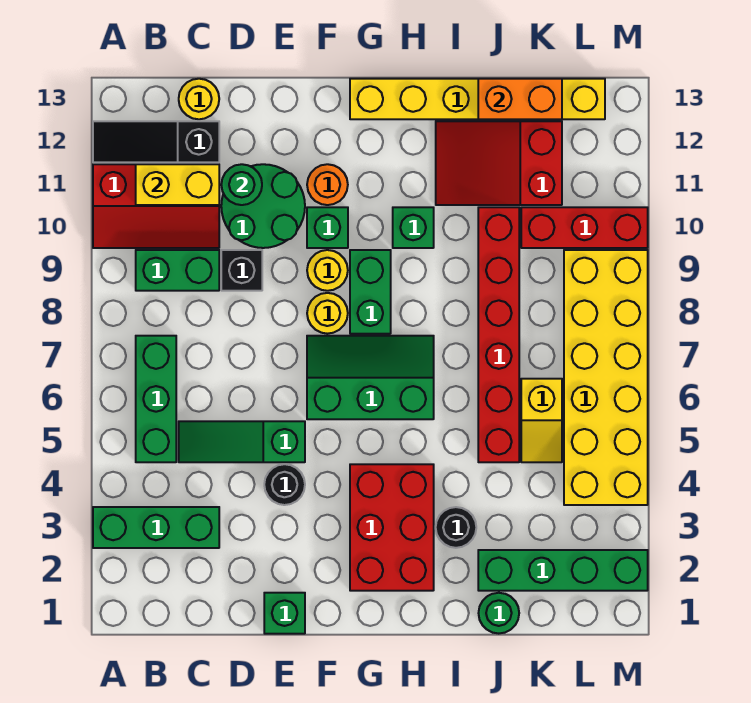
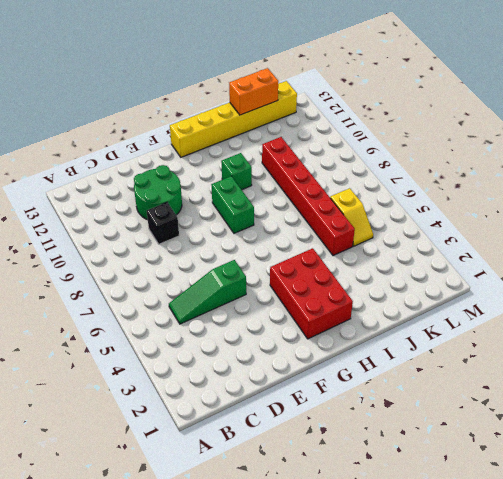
none -> green 1x3 brick [93,507,219,548]
none -> red 2x3 slope [93,164,219,248]
none -> black 1x3 slope [93,121,219,162]
none -> green 1x3 brick [136,336,176,462]

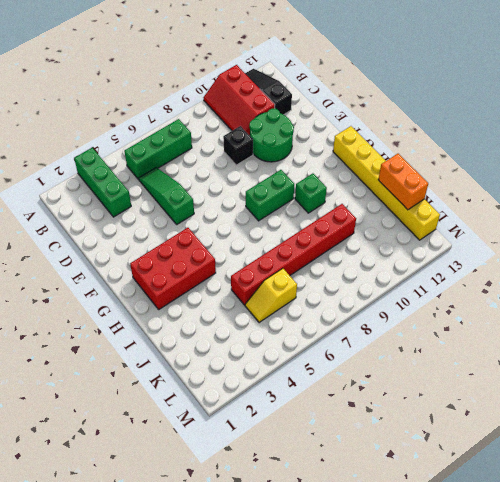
none -> green 1x2 brick [136,250,219,291]
none -> yellow 1x1 round brick [179,79,219,119]
none -> green 1x1 brick [264,593,305,634]
none -> black 1x1 round brick [264,464,305,505]

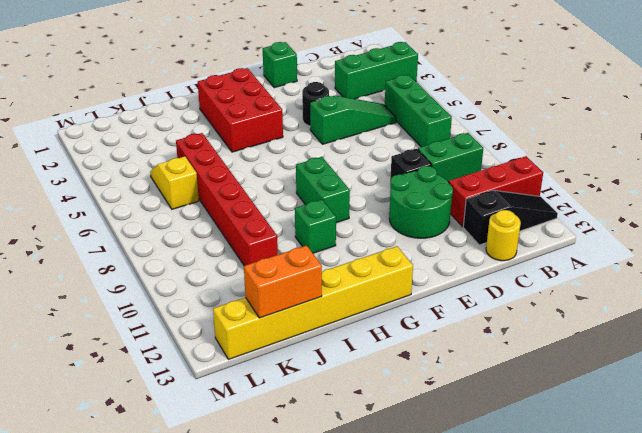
none -> green 2x3 slope [307,336,434,419]
none -> yellow 1x1 round brick [307,293,348,334]
none -> yellow 1x1 round brick [307,250,348,291]
none -> green 1x1 brick [307,207,348,248]

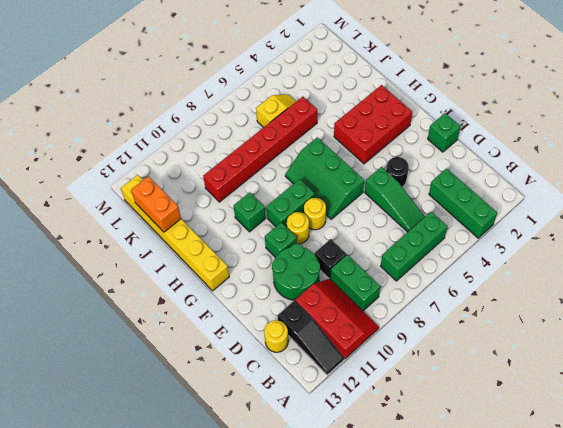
none -> orange 1x1 round brick [307,164,348,205]
none -> black 1x1 round brick [436,507,476,548]
none -> red 2x3 slope [436,121,562,205]
none -> green 1x1 round brick [479,593,519,634]

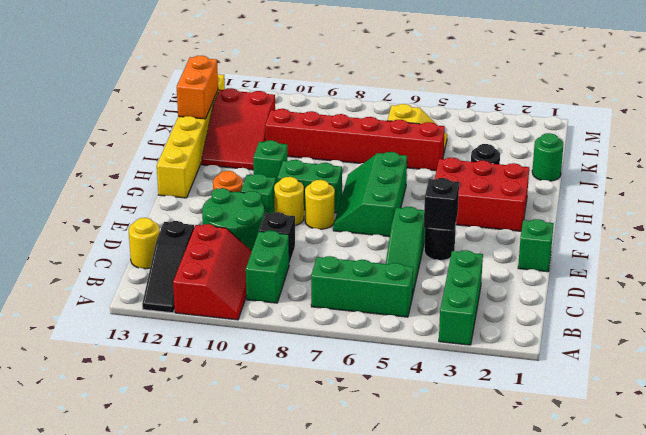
black 1x1 brick [424,178,459,231] -> none
none -> green 1x4 brick [478,550,648,591]
none -> red 1x3 brick [521,207,648,248]
none -> yellow 2x6 brick [564,250,648,505]
none -> yellow 1x2 brick [136,164,219,205]

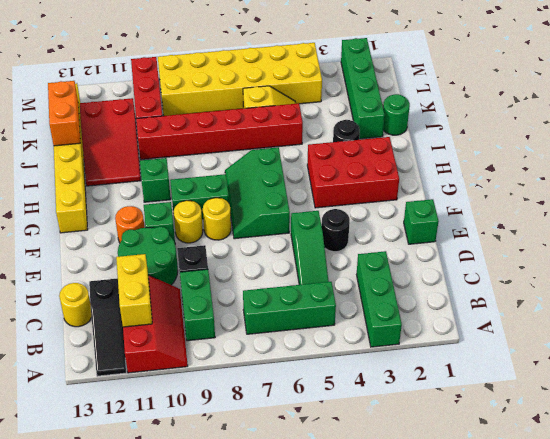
none -> green 1x1 round brick [221,164,262,205]

